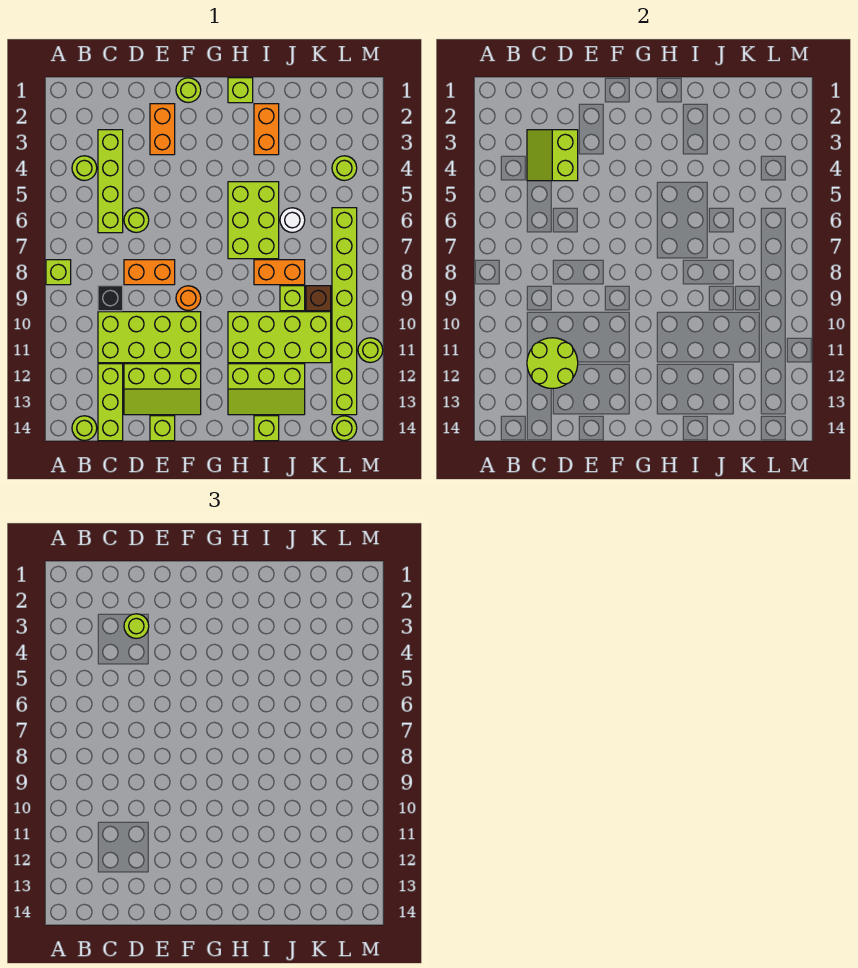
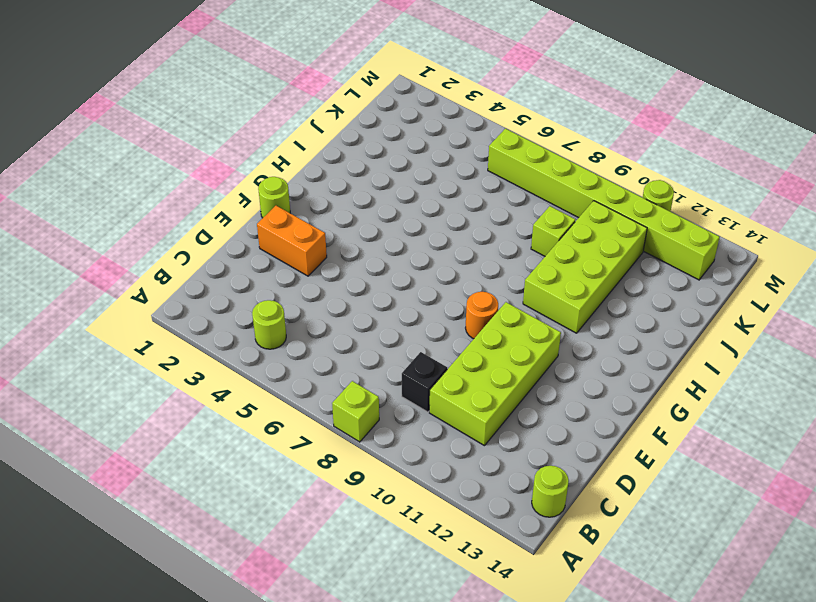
none -> lime 1x4 brick [98,130,123,233]
none -> lime 1x3 brick [98,364,123,441]
none -> lime 1x1 round brick [124,208,149,233]
none -> orange 1x2 brick [124,260,175,285]

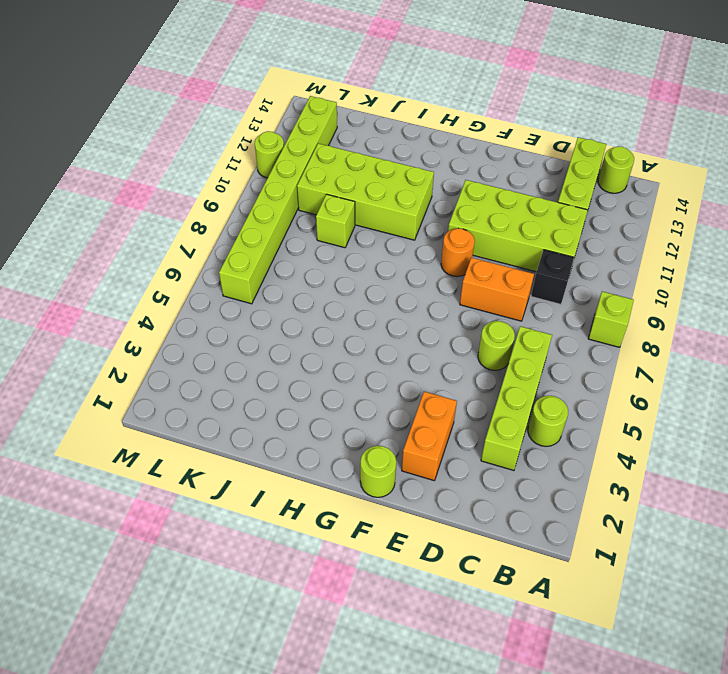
none -> lime 2x3 slope [124,364,201,415]
none -> lime 1x1 brick [150,416,175,441]
none -> lime 1x1 brick [228,78,253,103]
none -> lime 2x3 brick [228,182,279,259]

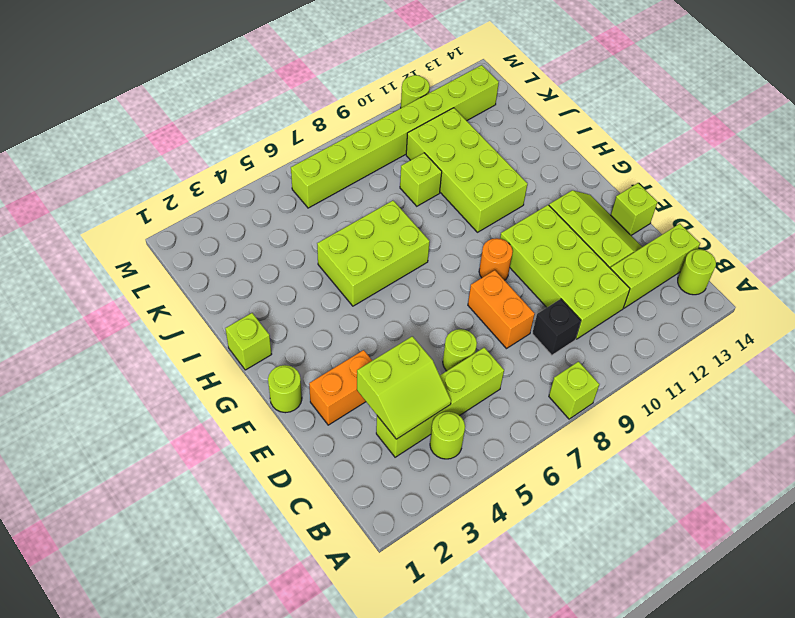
none -> lime 2x3 slope [228,364,305,415]
none -> orange 1x2 brick [254,104,279,155]
none -> orange 1x2 brick [254,260,305,285]
none -> lime 1x1 brick [254,416,279,441]

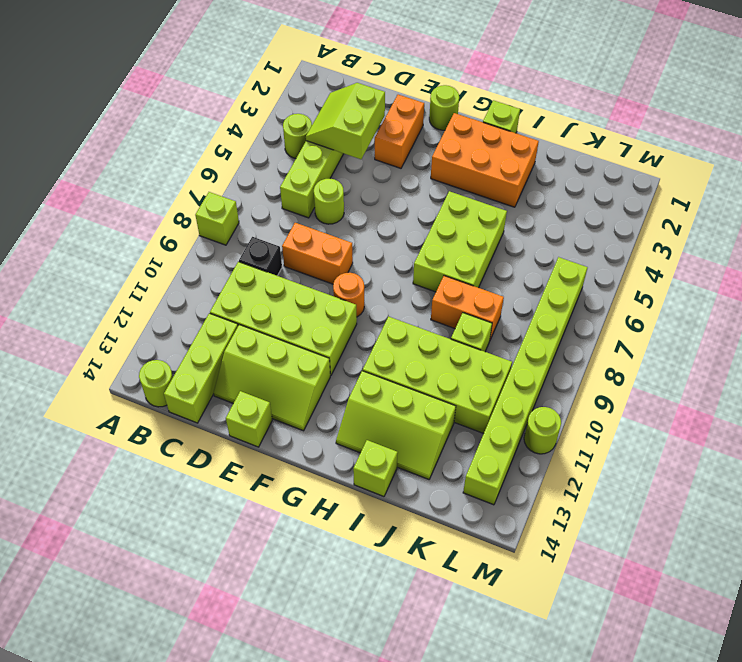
orange 2x3 brick [431,113,539,207] -> orange 1x2 brick [254,104,279,155]
none -> white 1x1 round brick [280,208,305,233]
none -> brown 1x1 brick [306,286,331,311]
none -> lime 1x1 round brick [332,156,357,181]
none -> lime 1x1 round brick [332,416,357,441]

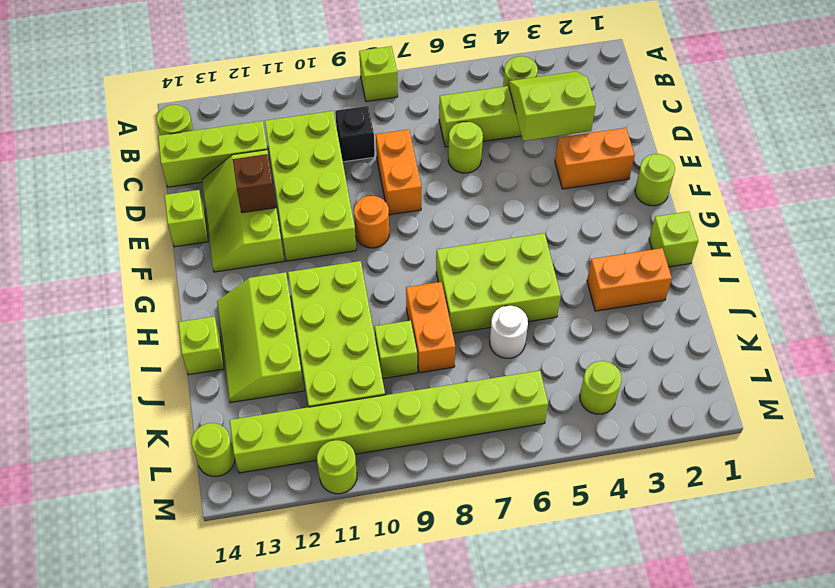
brown 1x1 brick [233,154,276,213] -> brown 1x1 brick moved to [306,286,331,311]
none -> lime 2x2 round brick [527,338,578,389]
none -> lime 1x1 round brick [124,614,149,639]

